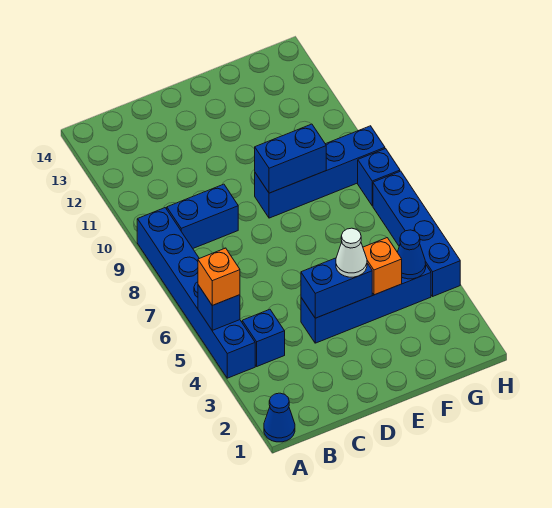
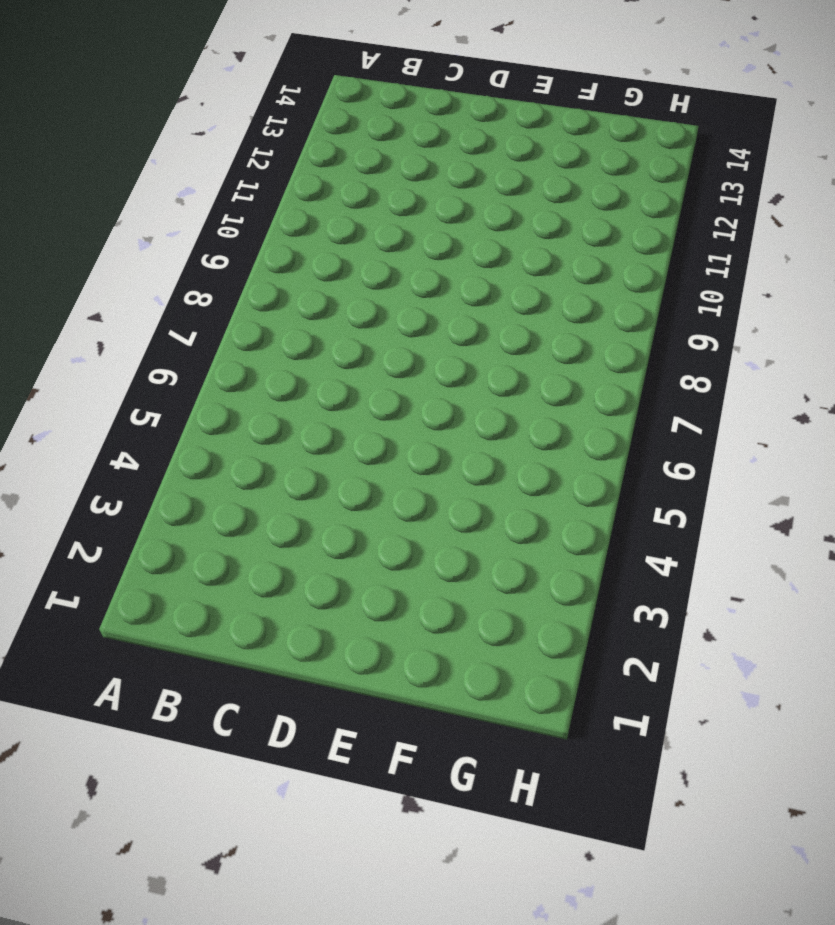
none -> blue 1x1 cone [264,393,295,442]
none -> blue 1x6 brick [137,208,255,378]
none -> blue 1x1 brick [242,309,285,366]

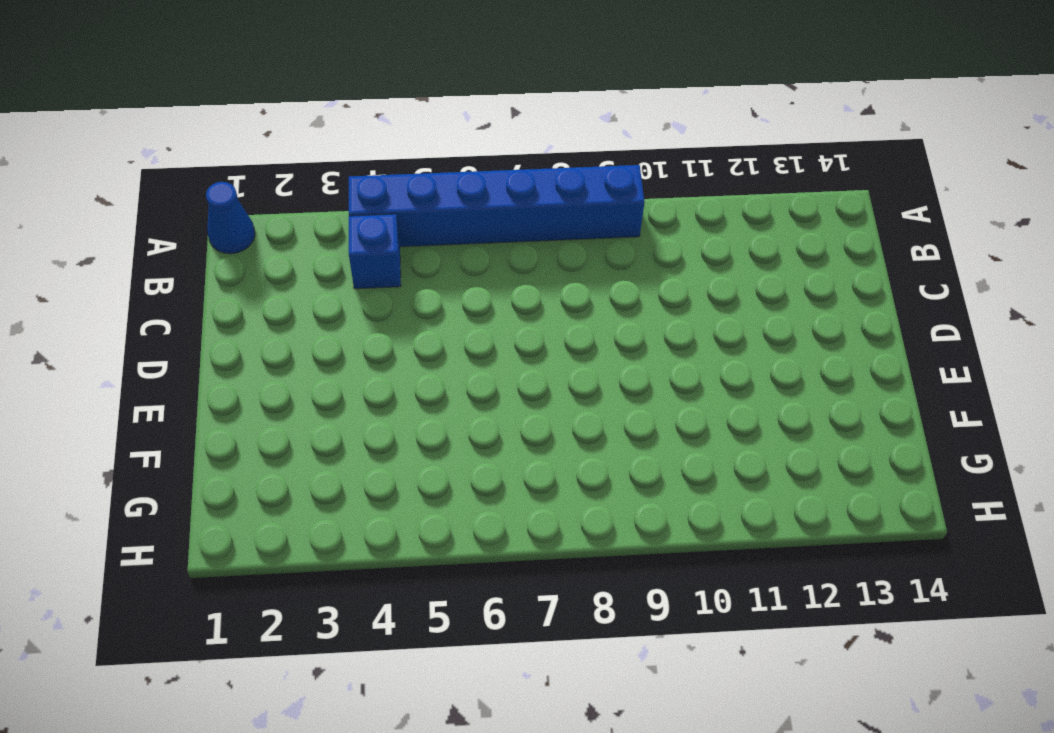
none -> blue 1x2 brick [167,184,238,248]
none -> blue 1x4 brick [301,265,431,343]
none -> blue 1x4 brick [255,126,385,218]

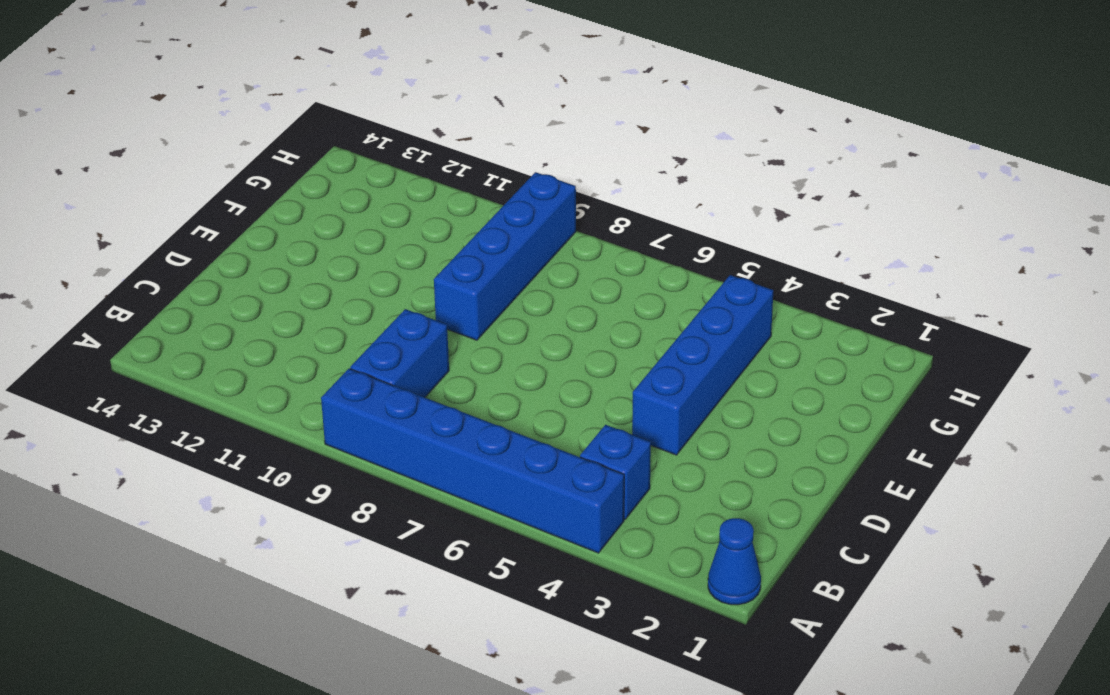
none -> blue 1x4 brick [373,171,460,296]
none -> blue 1x1 brick [358,149,400,206]
none -> blue 1x1 brick [198,285,240,331]

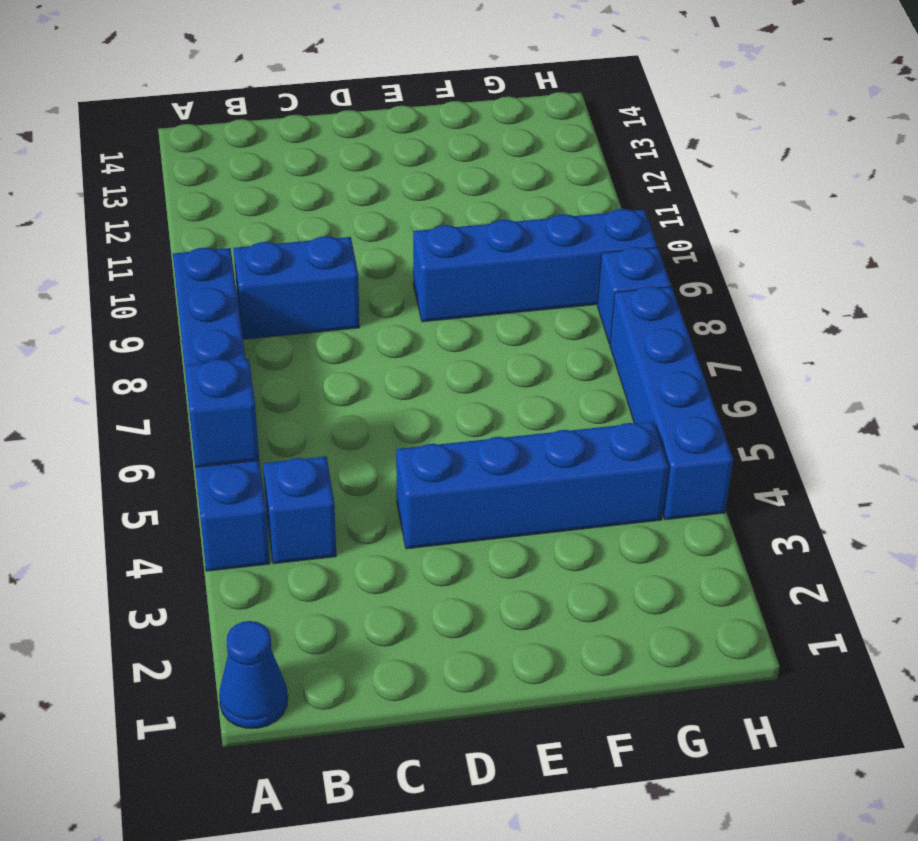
none -> blue 1x2 brick [301,258,372,318]
none -> blue 1x2 brick [255,124,326,193]
none -> orange 1x1 brick [363,238,402,295]

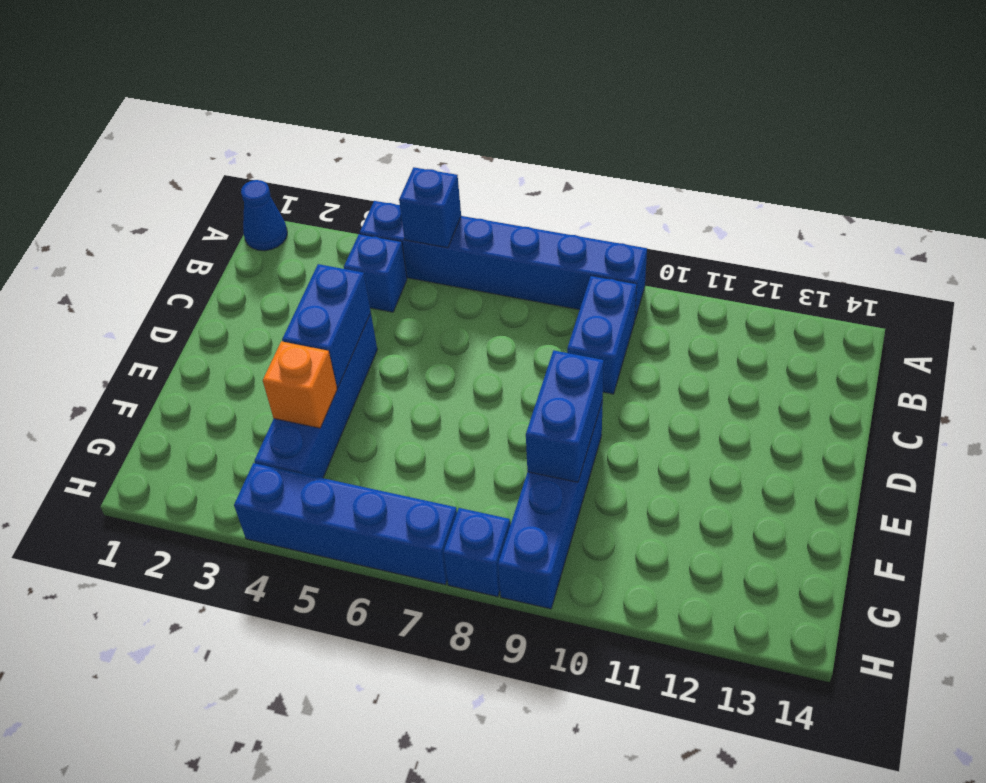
none -> blue 1x1 cone [397,230,426,279]
none -> orange 1x1 brick [198,248,240,305]
none -> white 1x1 cone [336,228,367,277]

